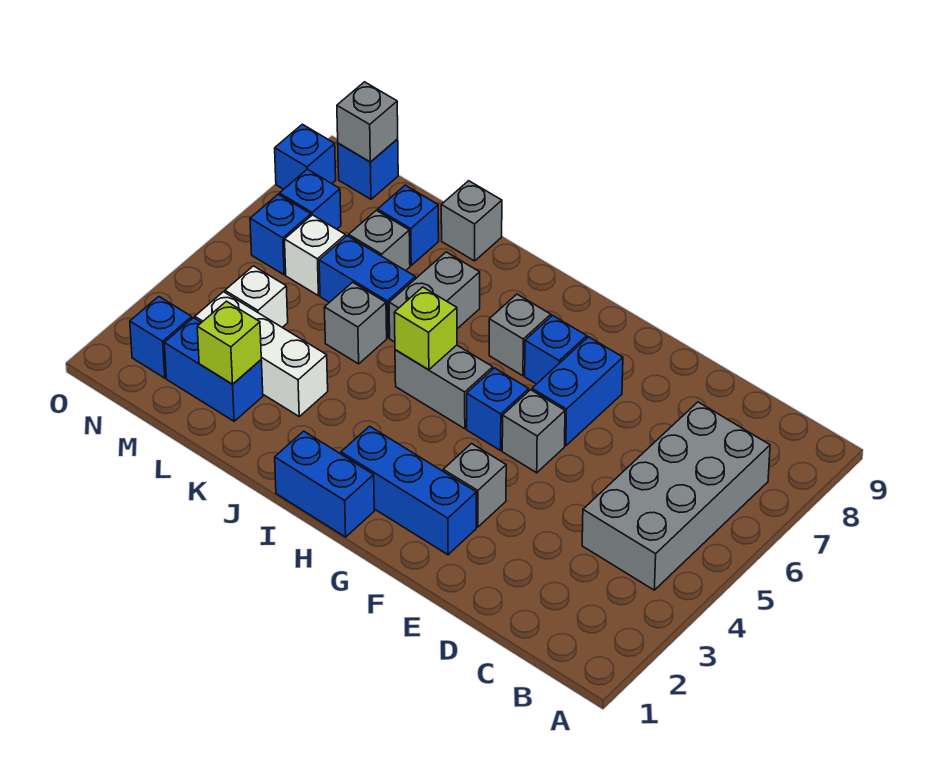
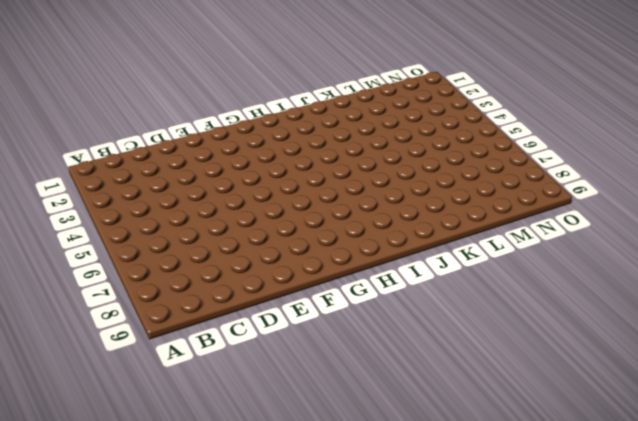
none -> grey 2x4 brick [582,402,770,590]
none -> blue 1x3 brick [341,426,476,555]
none -> grey 1x1 brick [443,444,506,527]

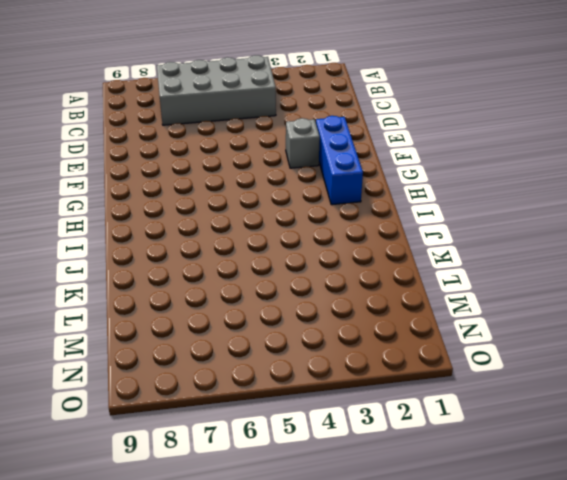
none -> grey 1x1 brick [502,390,565,473]
none -> blue 1x2 brick [532,337,623,446]
none -> blue 1x1 brick [467,368,529,451]

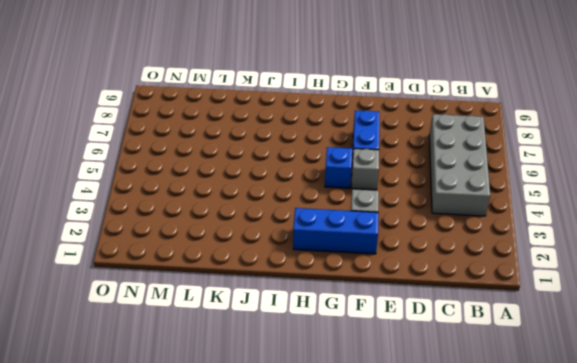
none -> blue 1x1 brick [525,315,587,384]
none -> blue 1x2 brick [275,431,374,537]
none -> grey 1x2 brick [395,345,493,429]

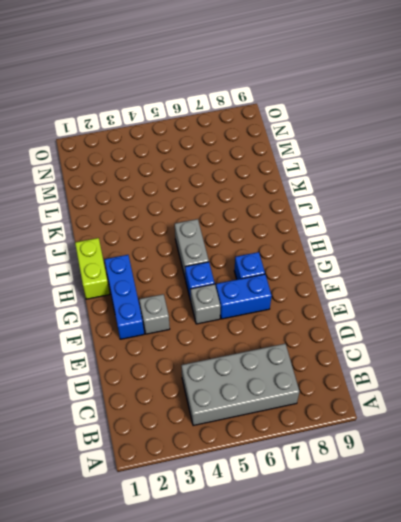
lime 1x2 brick [75,238,110,299] -> blue 1x2 brick [275,431,374,537]
none -> grey 1x1 brick [489,294,551,376]
none -> grey 1x2 brick [389,252,480,342]
none -> white 1x3 brick [195,292,328,416]

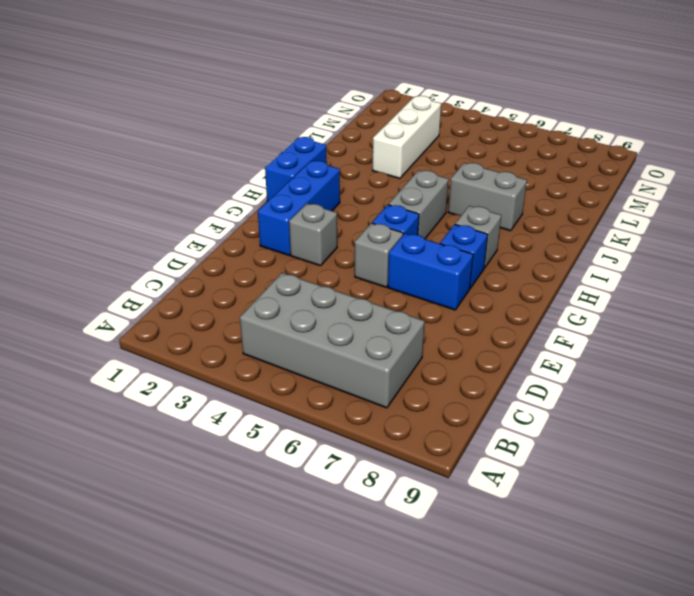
none -> grey 1x1 brick [324,282,387,364]
none -> blue 1x2 brick [319,236,415,338]
none -> grey 1x1 brick [441,181,502,261]

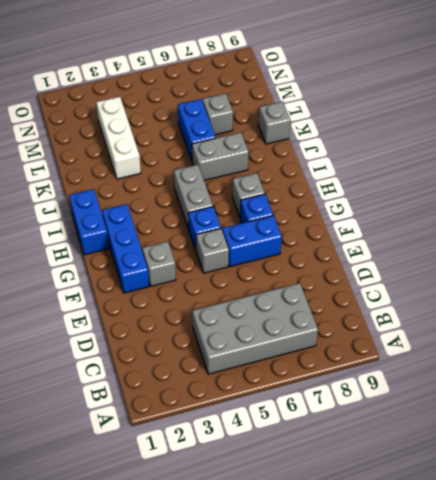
none -> grey 1x1 brick [324,282,387,364]
none -> blue 1x2 brick [164,318,263,421]
none -> blue 1x1 brick [378,185,439,265]

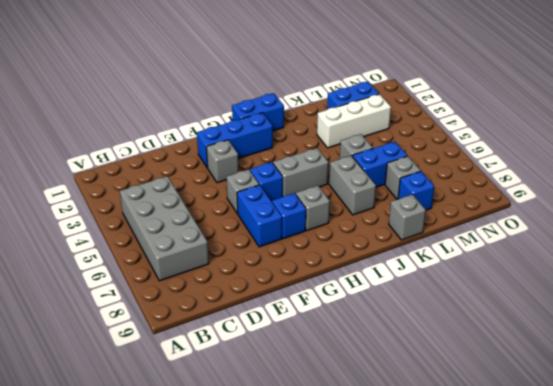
none -> white 1x1 brick [225,266,288,327]
none -> white 1x1 brick [285,215,346,296]
none -> blue 1x1 brick [130,297,192,378]

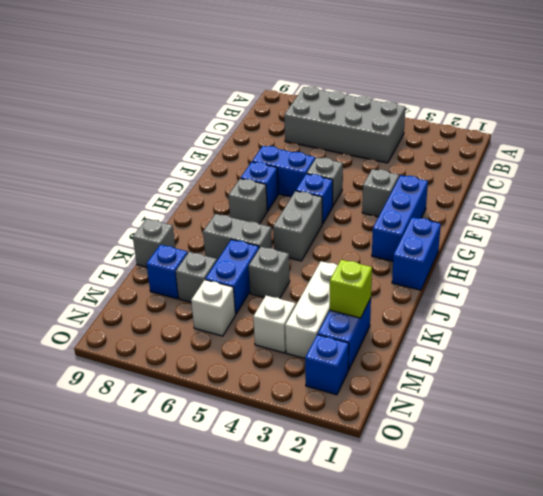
none -> blue 1x1 brick [250,194,311,275]
none -> blue 1x1 brick [280,169,341,229]
none -> blue 1x1 brick [338,139,398,199]

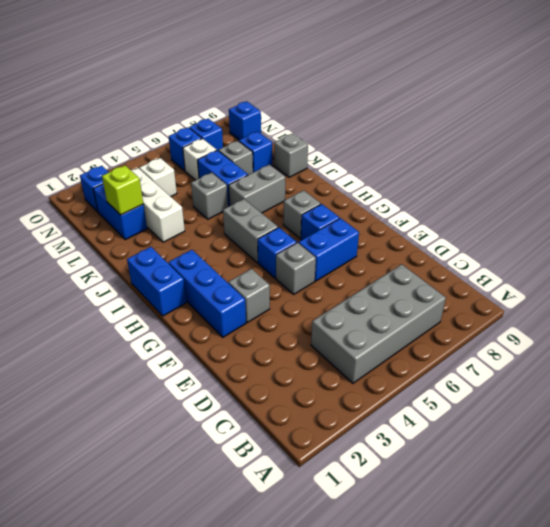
none -> blue 1x1 brick [275,124,336,189]
none -> lime 1x1 brick [394,287,457,370]
none -> grey 1x1 brick [337,82,398,162]

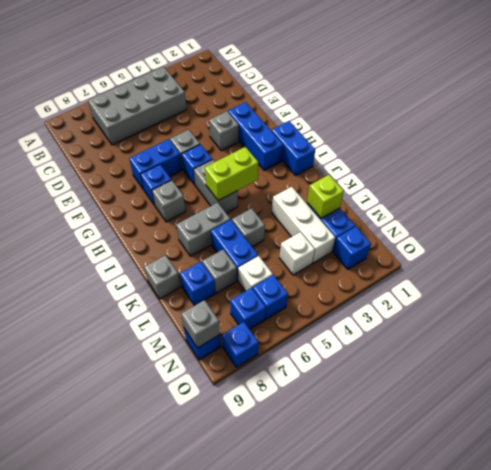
lime 1x2 brick [205,147,258,201] -> lime 1x1 brick [394,287,457,370]

